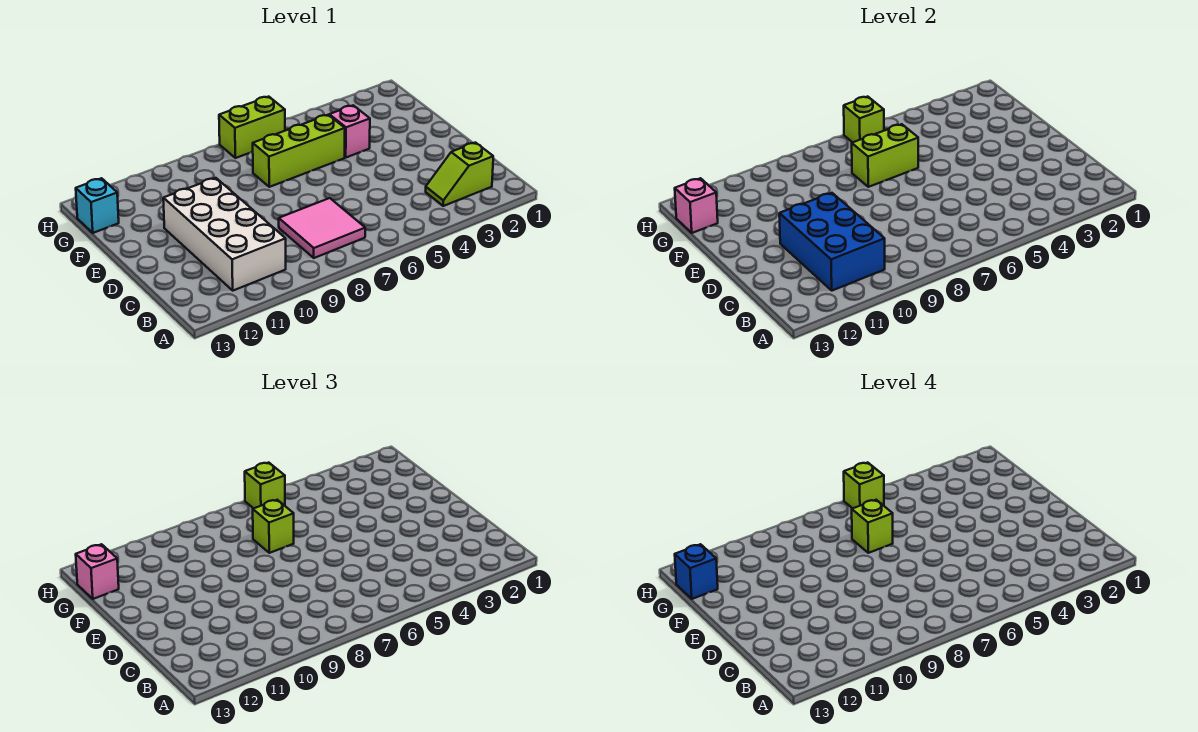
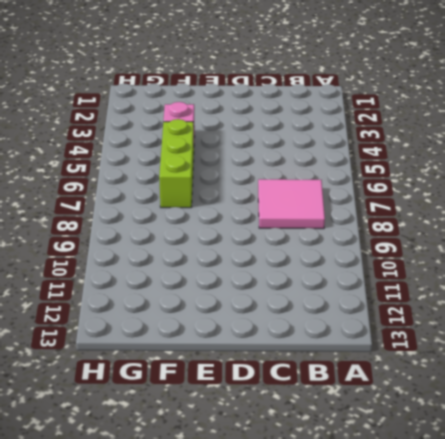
none -> lime 1x2 slope [426,143,493,206]
none -> white 2x4 brick [163,178,286,291]
none -> cyan 1x1 brick [76,178,119,233]

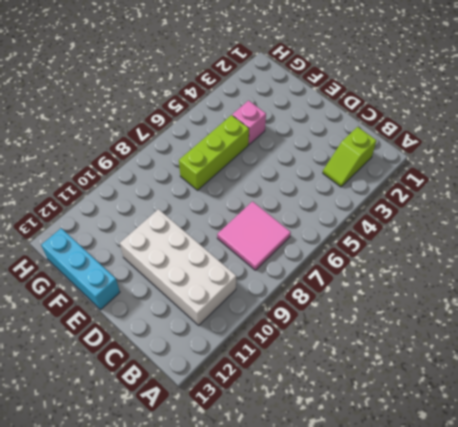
cyan 1x3 brick [41,228,120,310] -> cyan 1x1 brick [76,178,119,233]
none -> lime 1x2 brick [219,97,285,158]
none -> blue 2x3 brick [779,193,885,291]
none -> lime 1x2 brick [852,124,918,187]

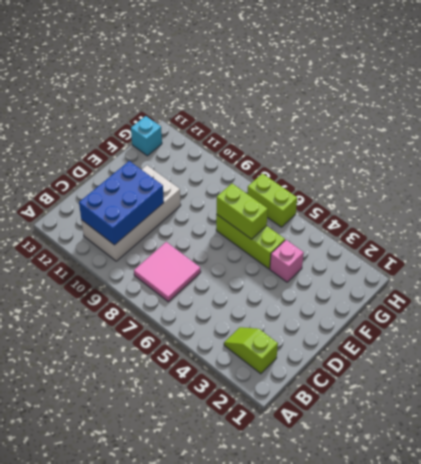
none -> pink 1x1 brick [675,178,718,233]
none -> lime 1x1 brick [844,97,884,142]
none -> lime 1x1 brick [253,500,294,553]

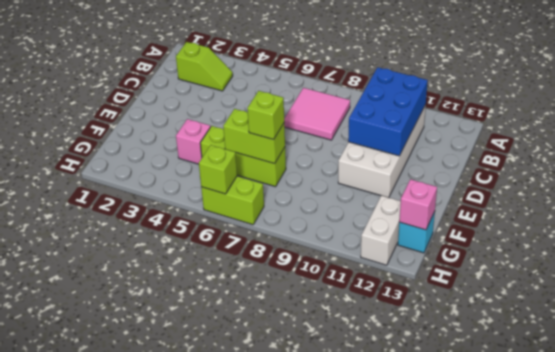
white 1x2 brick [361,196,401,265] -> none
none -> pink 1x1 brick [76,544,119,599]
none -> lime 1x1 brick [245,463,285,508]
none -> lime 1x1 brick [852,500,893,553]

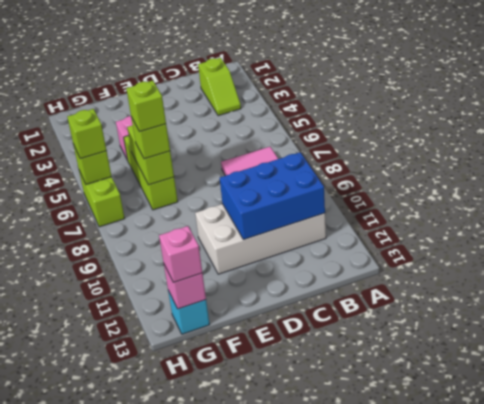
none -> blue 1x1 brick [675,544,718,599]
none -> lime 1x1 brick [844,463,884,508]

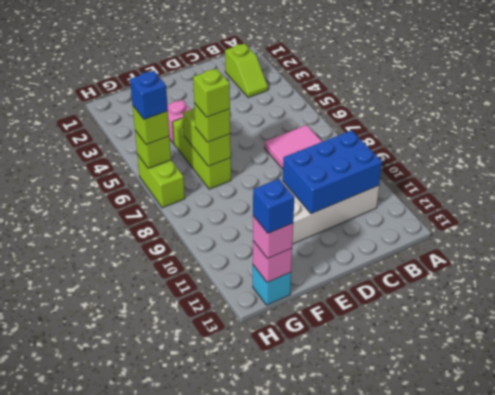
blue 1x1 brick [130,71,168,120] -> lime 1x1 brick [844,463,884,508]

